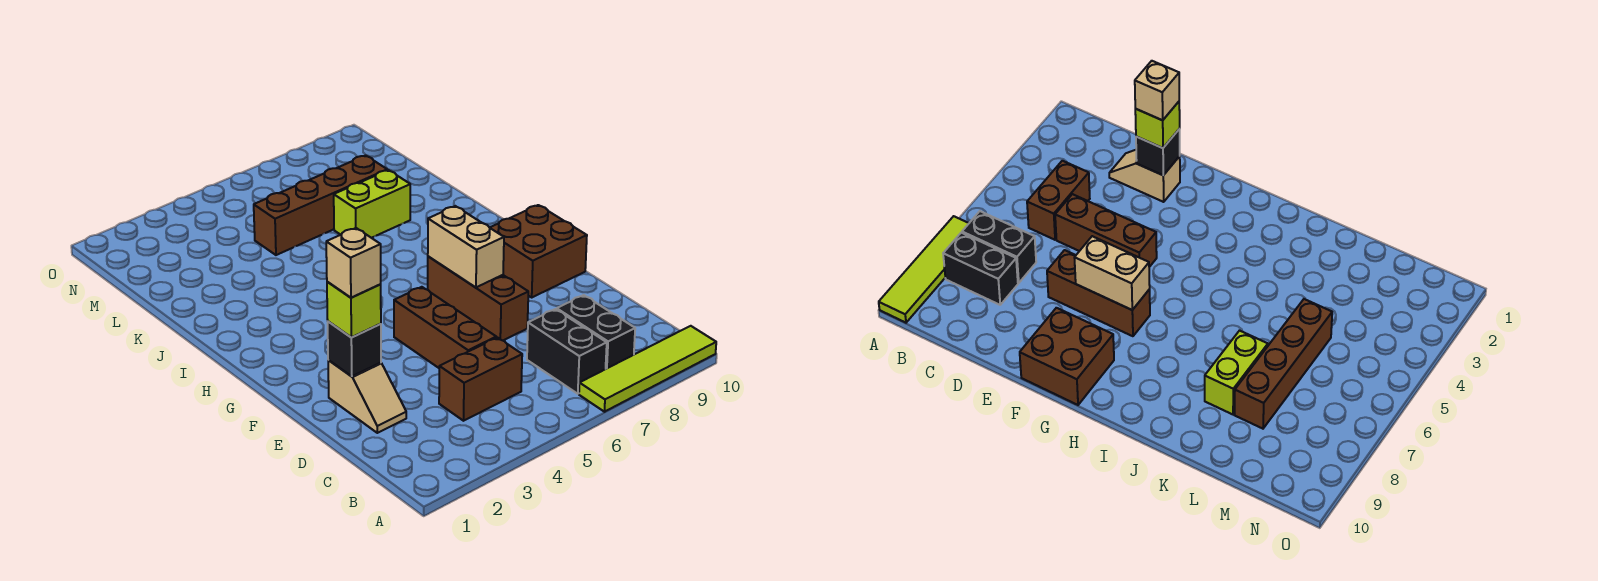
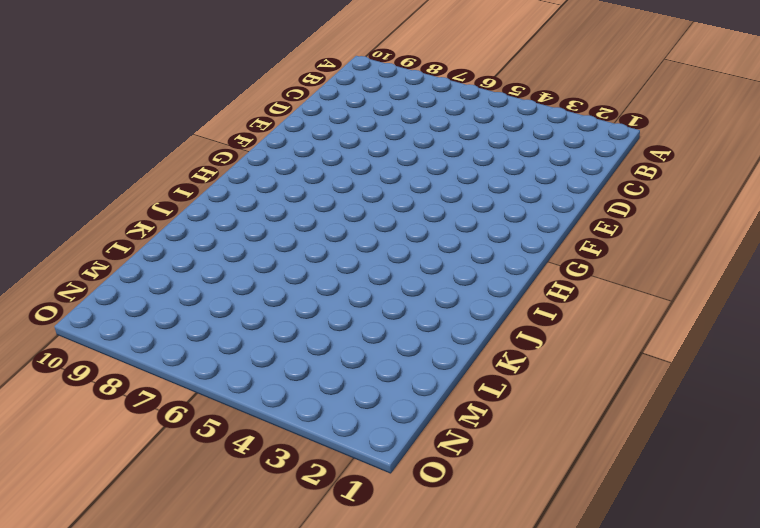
none -> lime 1x4 tile [579,326,716,412]
none -> black 1x2 brick [527,309,607,394]
none -> black 1x2 brick [557,295,635,369]

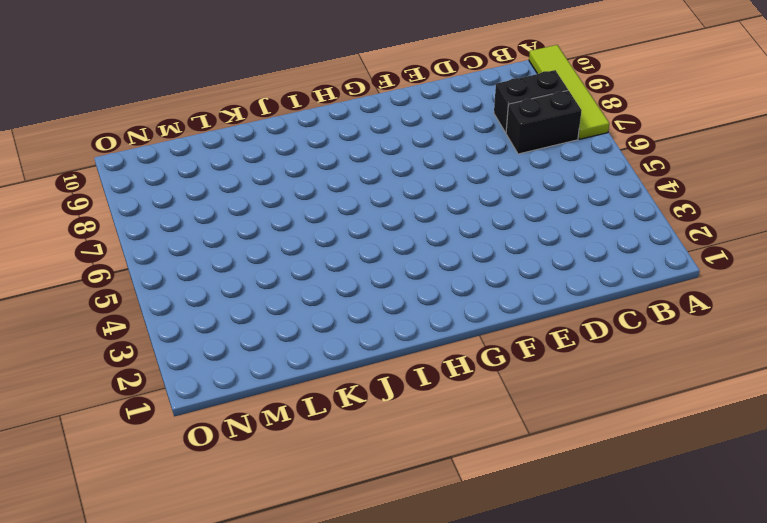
none -> brown 1x2 brick [439,338,522,421]
none -> tan 1x2 slope [328,360,406,433]
none -> brown 1x3 brick [394,287,496,368]

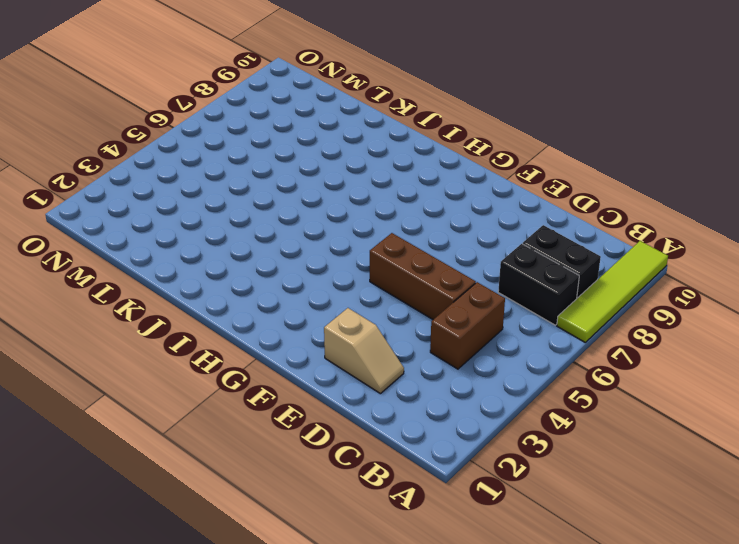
none -> brown 1x3 brick [428,256,528,340]
none -> brown 2x2 brick [490,205,587,297]
none -> lime 1x2 brick [334,170,410,238]

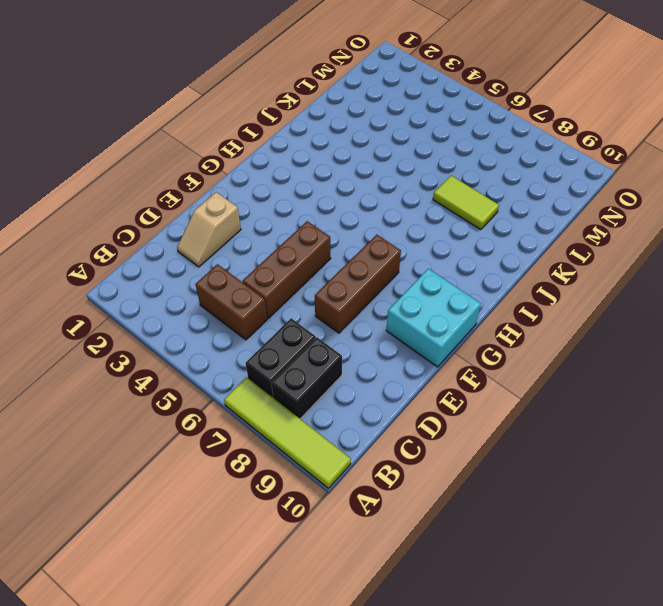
cyan 2x2 brick [386,269,481,367] -> brown 2x2 brick [490,205,587,297]
lime 1x2 tile [433,176,499,230] -> lime 1x2 brick [334,170,410,238]
none -> brown 1x4 brick [254,156,387,255]
none -> black 1x1 brick [328,322,381,376]
none -> tan 1x2 brick [428,206,504,287]

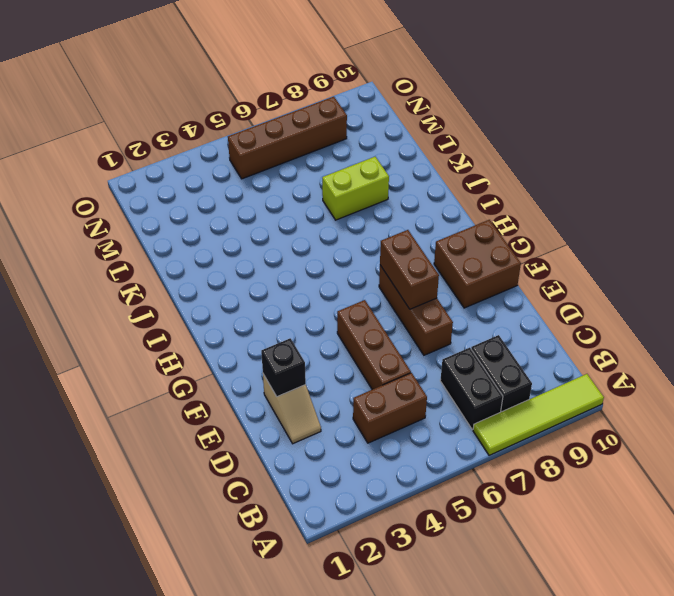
brown 1x2 brick [380,230,439,309] -> tan 1x2 brick [428,206,504,287]
brown 1x4 brick [228,97,347,179] -> brown 1x4 brick moved to [254,156,387,255]
none -> lime 1x1 brick [327,282,381,338]
none -> tan 1x1 brick [326,228,381,298]

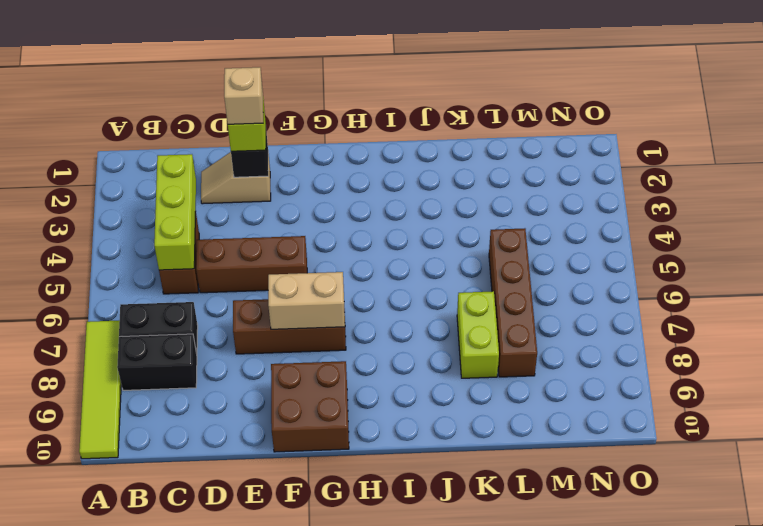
lime 1x3 brick [154,154,196,270] -> none

